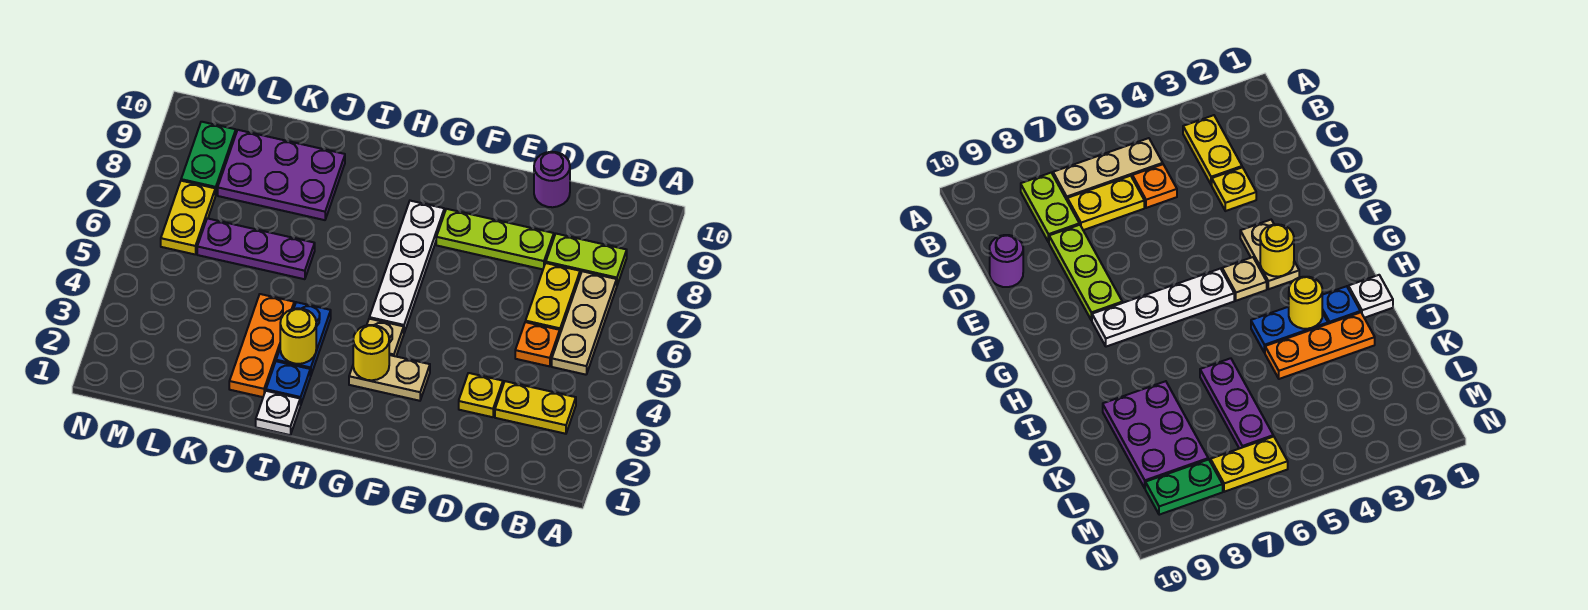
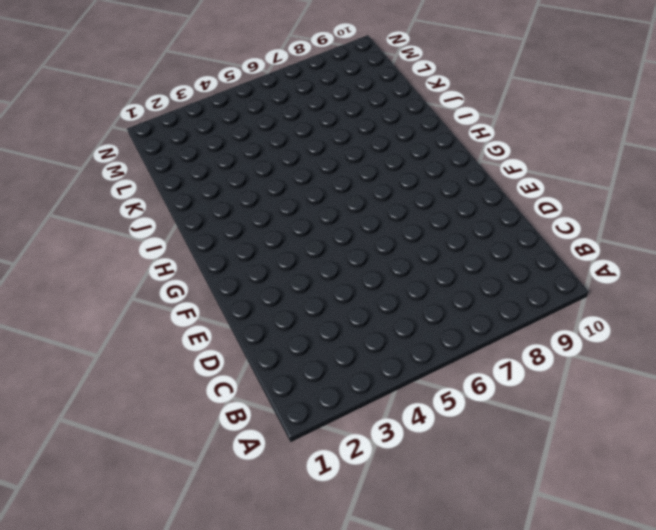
none -> yellow 1x2 plate [495,381,576,434]
none -> tan 1x3 plate [552,271,617,375]
none -> lime 1x2 plate [546,234,627,285]

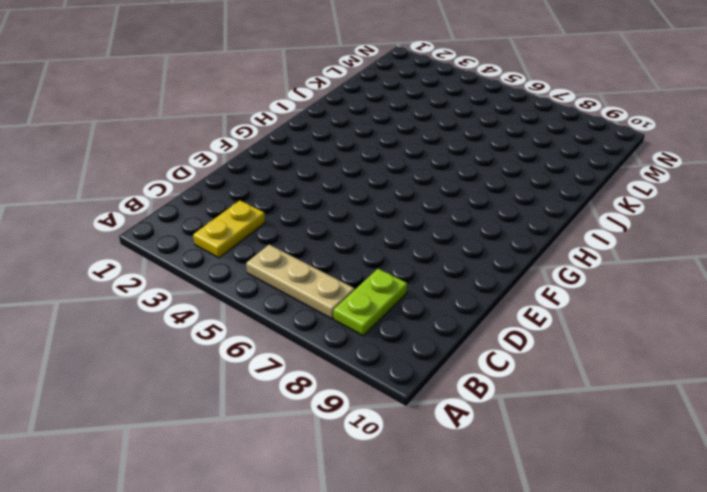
none -> orange 1x1 plate [515,322,560,366]
none -> yellow 1x2 plate [526,263,580,333]
none -> yellow 1x1 plate [459,373,503,417]

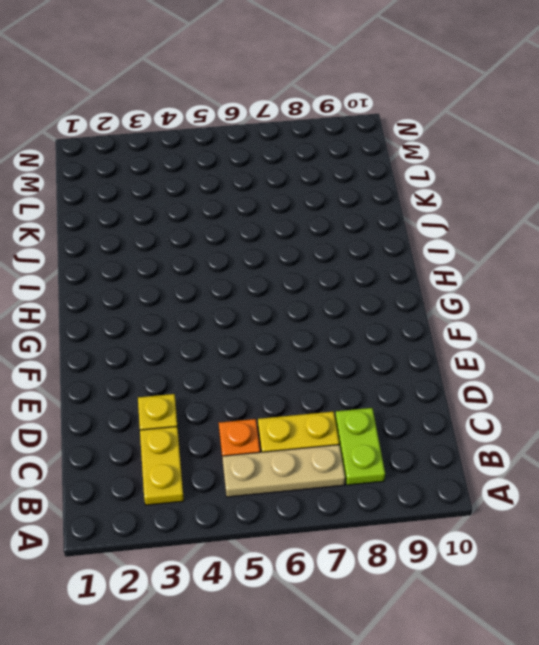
none -> lime 1x3 plate [436,209,554,269]
none -> purple 1x1 round brick [534,152,570,207]
none -> tan 1x2 plate [349,355,430,401]

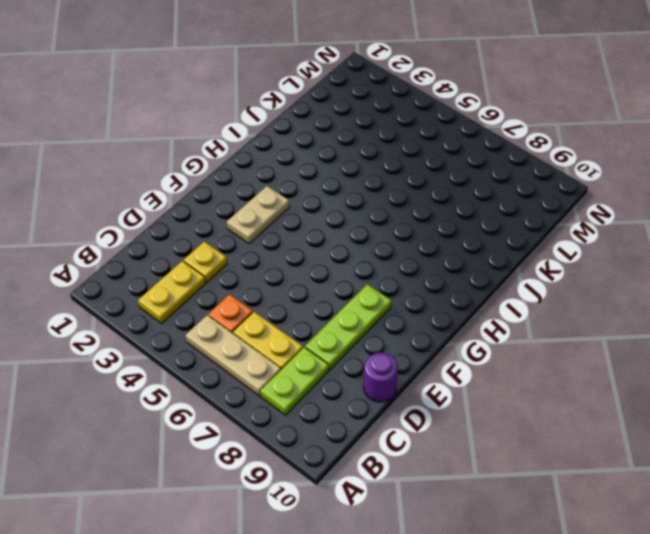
none -> tan 1x1 plate [367,319,404,356]
none -> white 1x4 plate [369,201,444,333]
none -> white 1x1 plate [256,391,300,435]

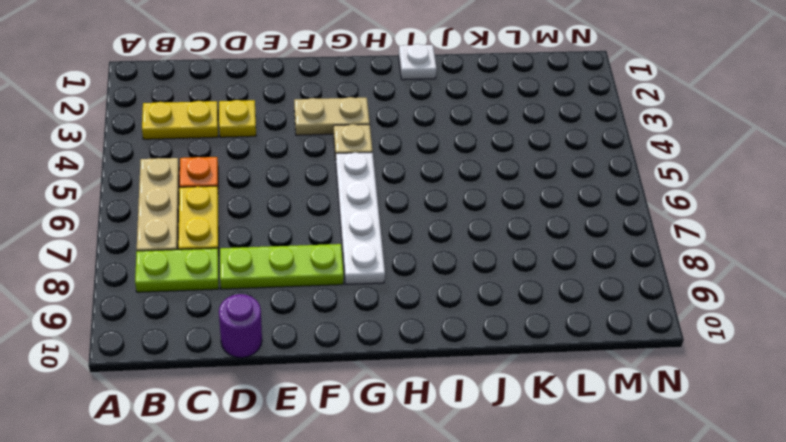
none -> blue 1x1 plate [266,361,310,405]
none -> blue 1x2 plate [276,302,331,376]
none -> orange 1x3 plate [229,294,294,397]

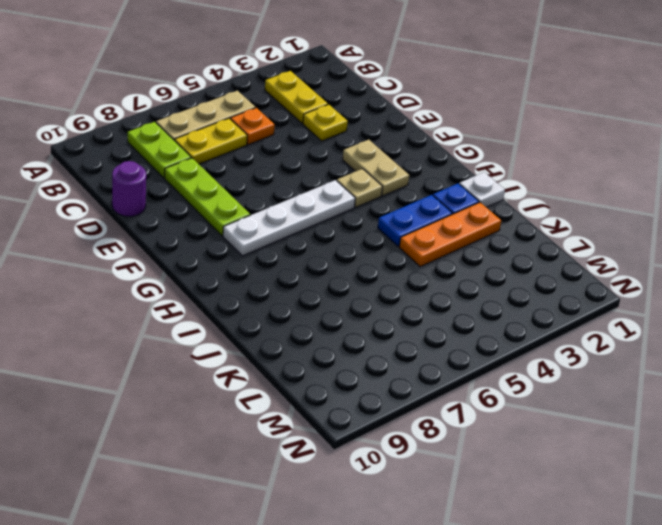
none -> purple 1x3 plate [197,218,315,279]
none -> purple 2x3 plate [218,130,345,220]
none -> yellow 1x2 plate [161,181,215,254]

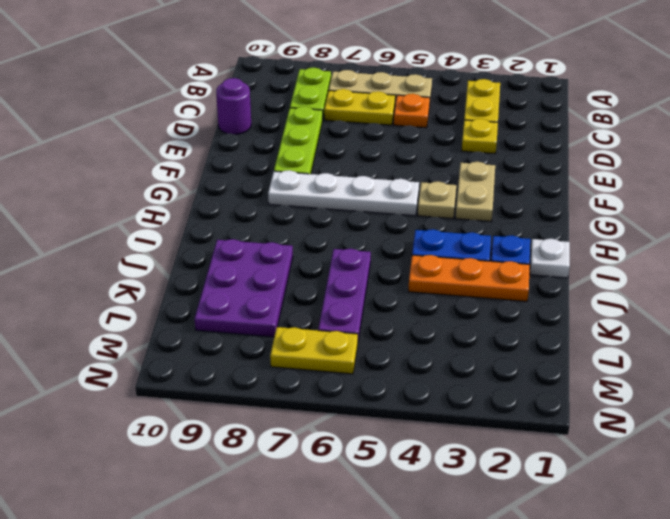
none -> green 1x2 plate [181,122,236,196]
none -> yellow 1x1 round brick [353,325,389,380]
none -> yellow 1x1 round brick [280,308,316,364]

